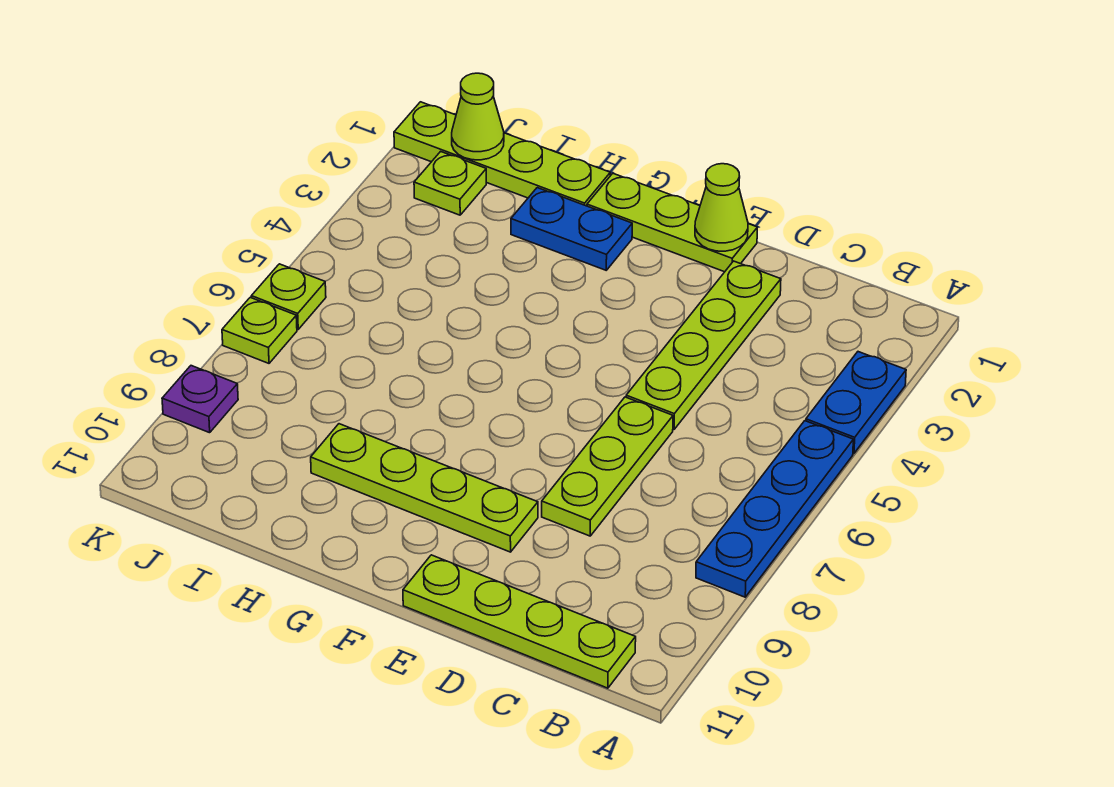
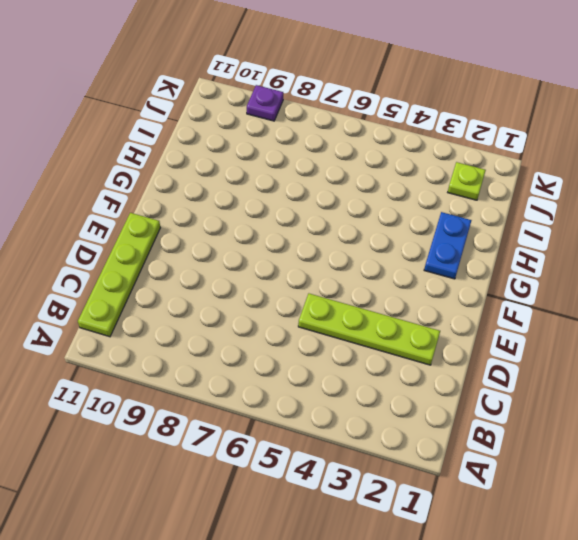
none -> blue 1x2 plate [806,352,906,453]
none -> blue 1x4 plate [696,421,853,597]
none -> lime 1x3 plate [542,397,673,536]

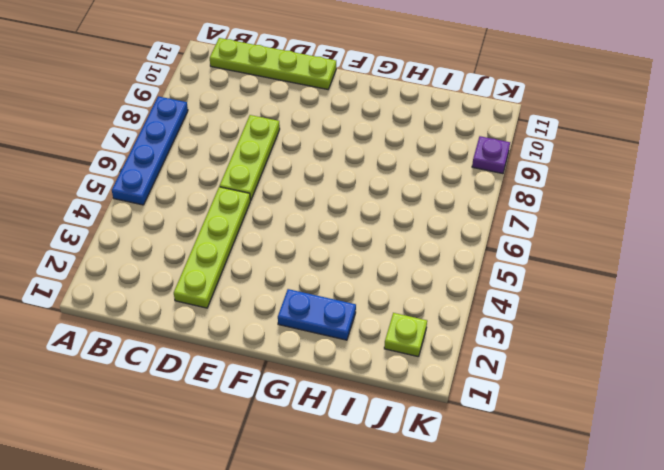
none -> blue 1x2 plate [806,352,906,453]
none -> lime 1x3 plate [587,173,757,272]
none -> lime 1x4 plate [311,424,538,552]

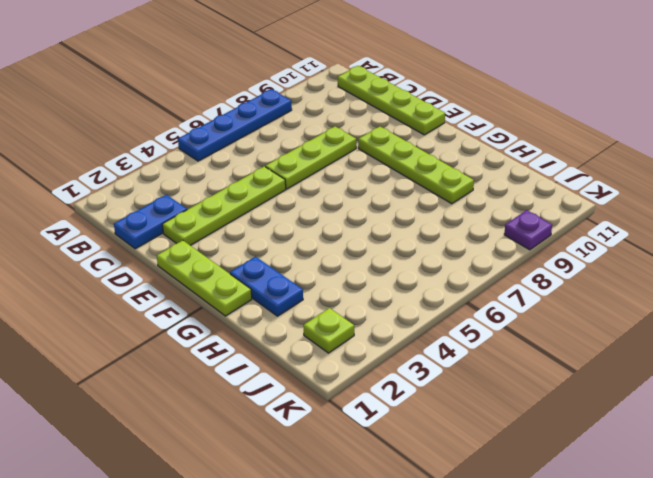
blue 1x2 plate [114,195,187,249] -> blue 1x2 plate moved to [806,352,906,453]
none -> lime 1x4 plate [394,102,610,206]
none -> lime 1x1 plate [251,264,326,329]
none -> lime 1x1 plate [222,297,297,363]

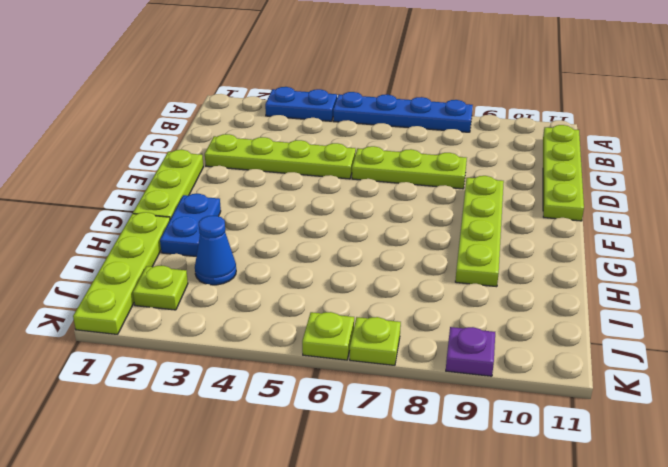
blue 1x1 cone [195,216,236,285] -> none
none -> lime 1x1 cone [695,164,748,251]
none -> lime 1x1 cone [452,73,504,160]

